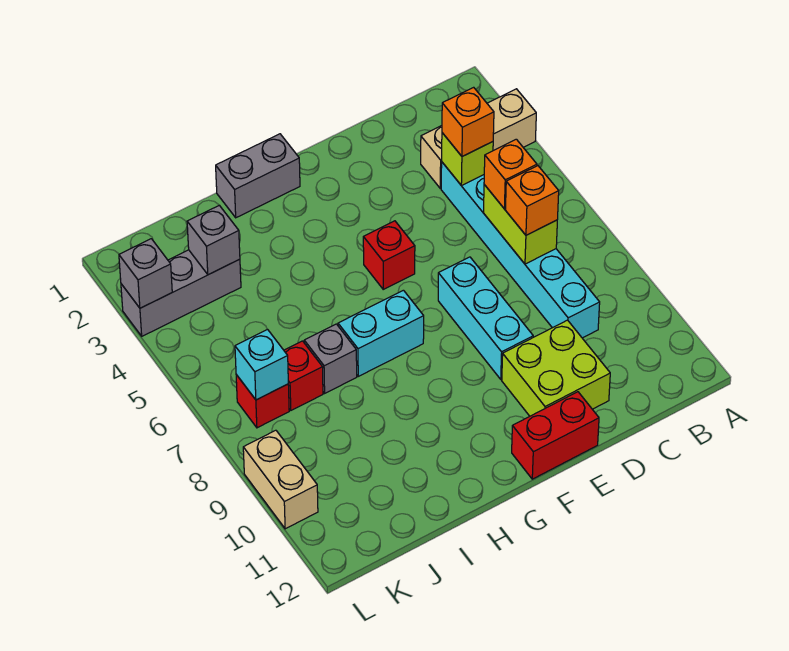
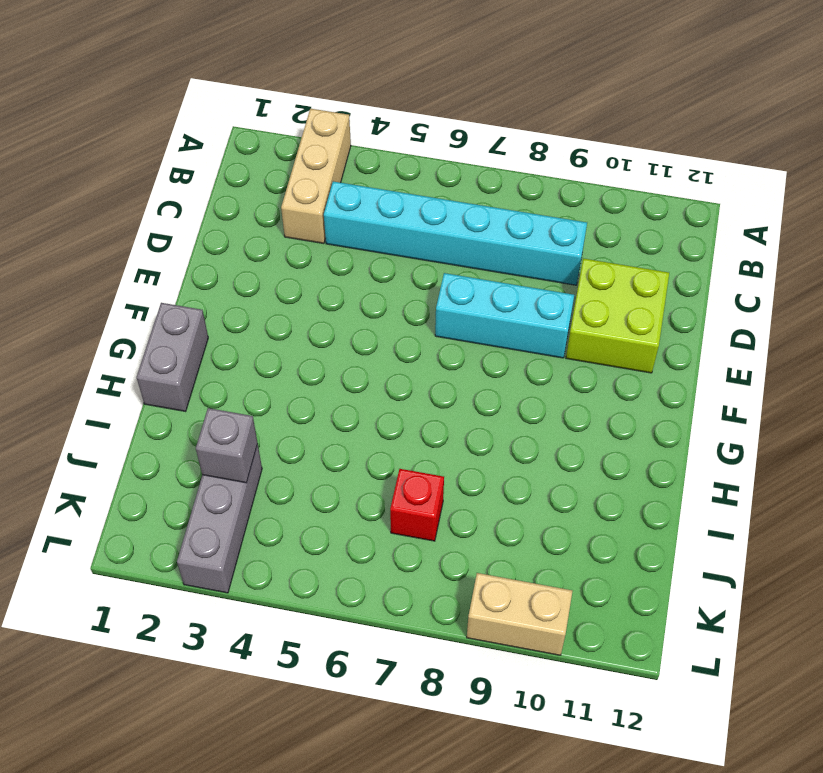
none -> red 1x2 brick [512,392,599,479]
none -> red 1x1 brick [363,221,415,289]
none -> cyan 1x2 brick [338,290,424,376]

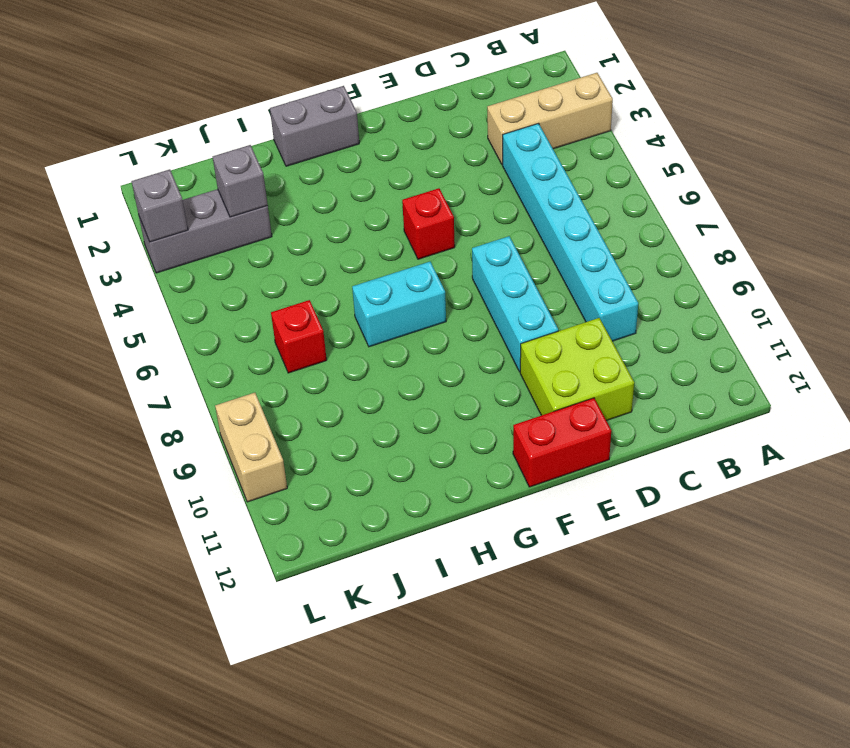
none -> grey 1x1 brick [304,324,357,393]
none -> red 1x1 brick [236,375,289,428]
none -> lime 1x1 brick [442,133,493,186]

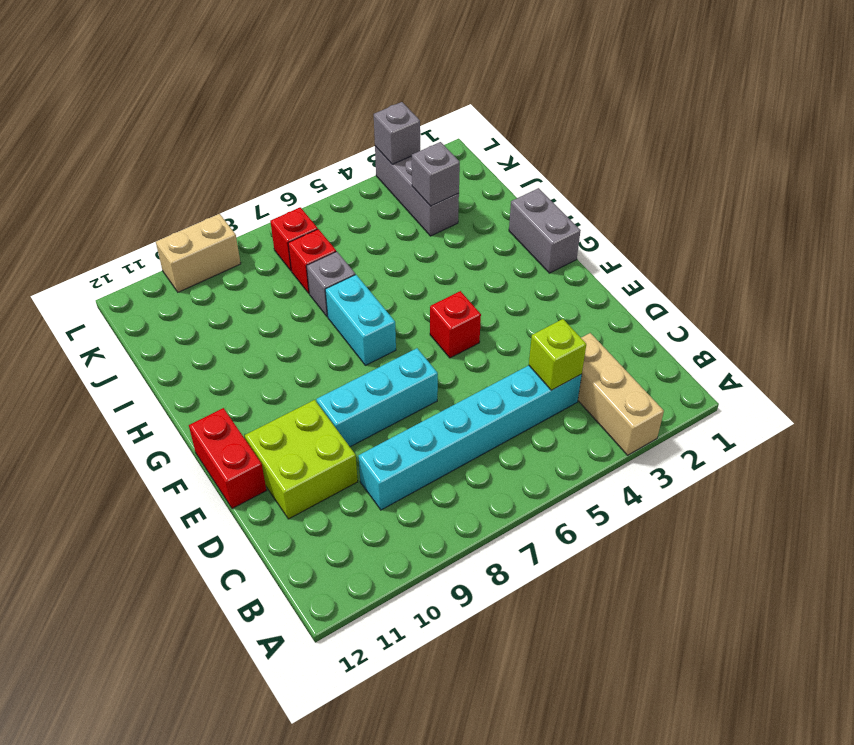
none -> lime 1x2 brick [483,185,557,264]
none -> cyan 1x1 brick [235,330,288,400]
none -> orange 1x1 brick [442,87,494,156]

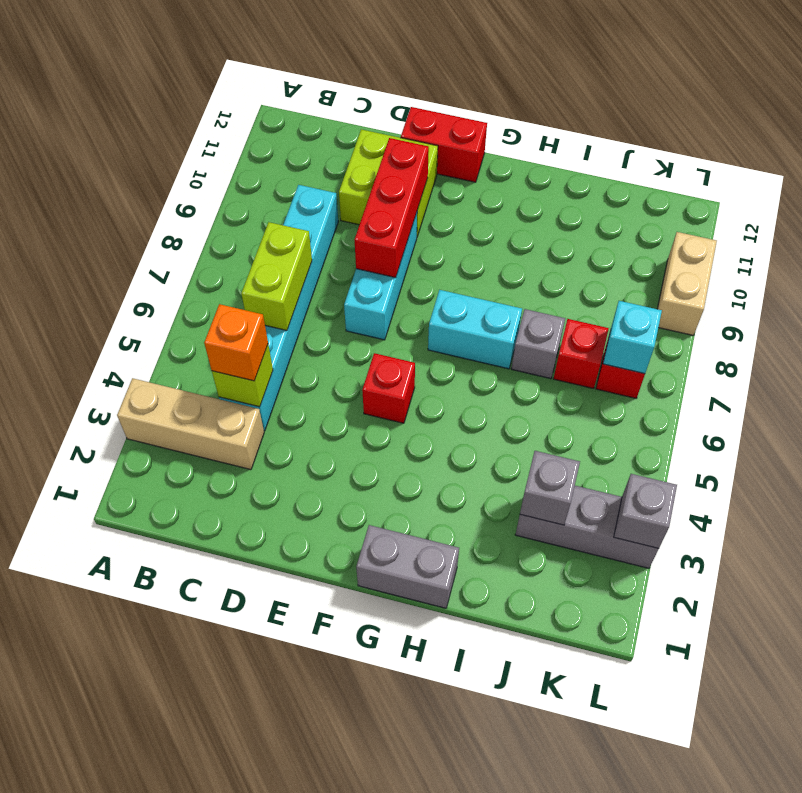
red 1x3 brick [355,138,429,278] -> none
none -> orange 1x1 brick [484,139,537,209]
none -> orange 1x1 brick [505,166,559,235]

